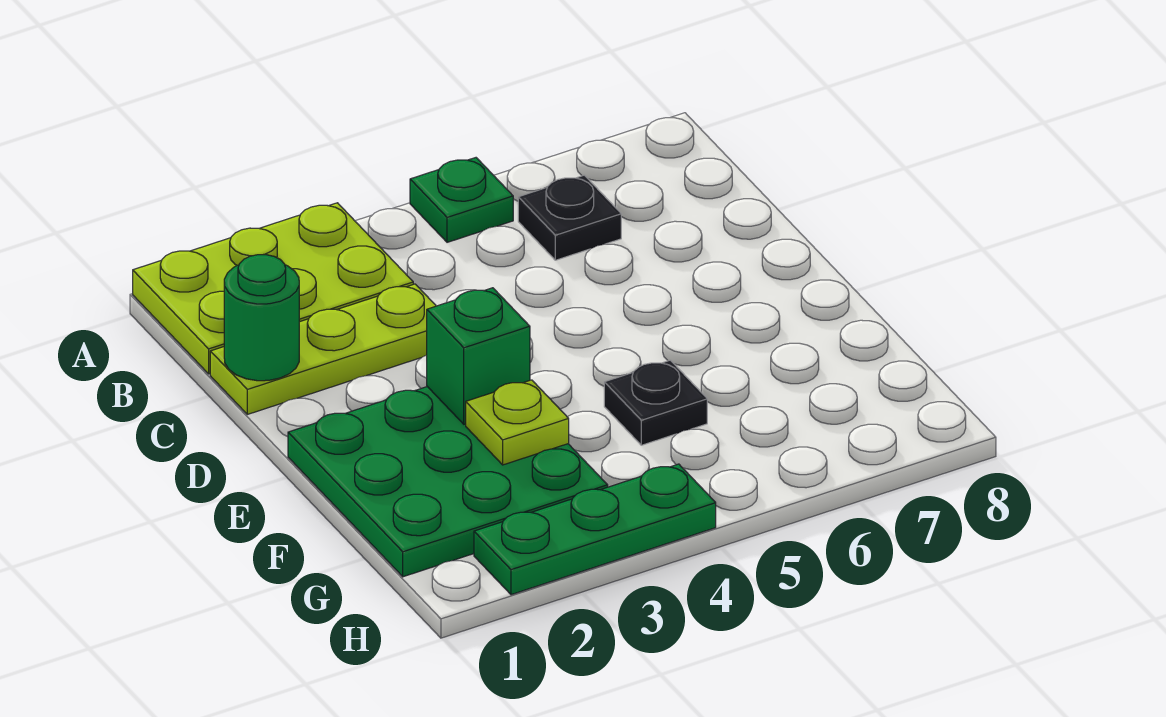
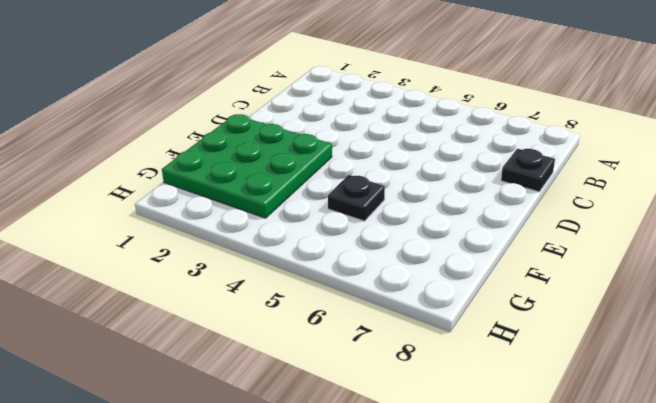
black 1x1 plate [501,149,555,192] -> black 1x1 plate moved to [518,175,621,260]
none -> lime 2x3 plate [133,203,413,374]
none -> green 1x1 plate [410,158,513,242]

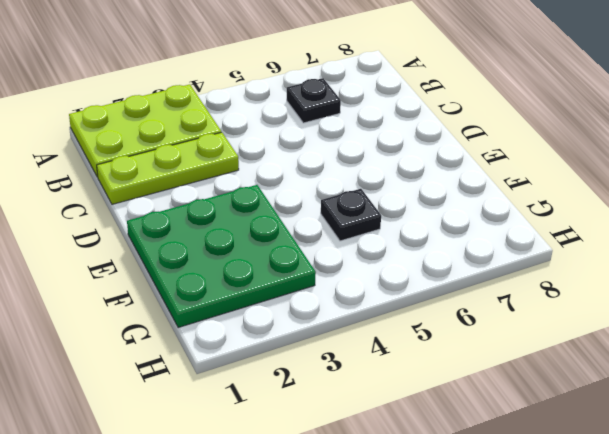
none -> green 1x1 plate [410,158,513,242]
none -> green 1x3 plate [474,464,716,595]

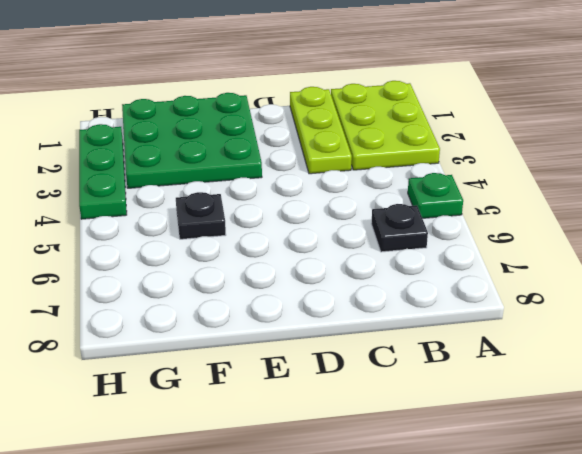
none -> green 1x1 round brick [224,255,299,381]
none -> green 1x1 brick [427,288,530,424]

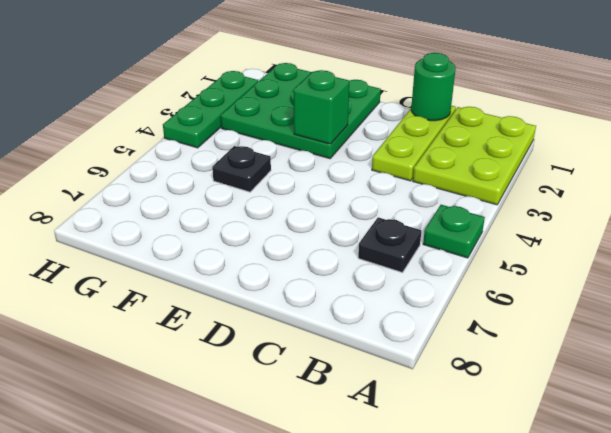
none -> lime 1x1 plate [466,380,569,465]

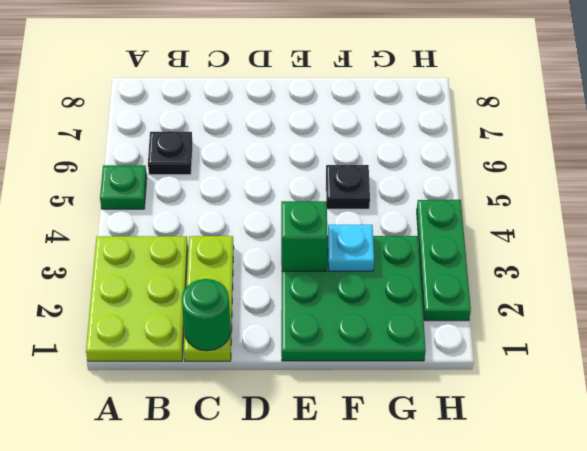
cyan 1x1 plate [328,225,374,271] -> lime 1x1 plate [466,380,569,465]

